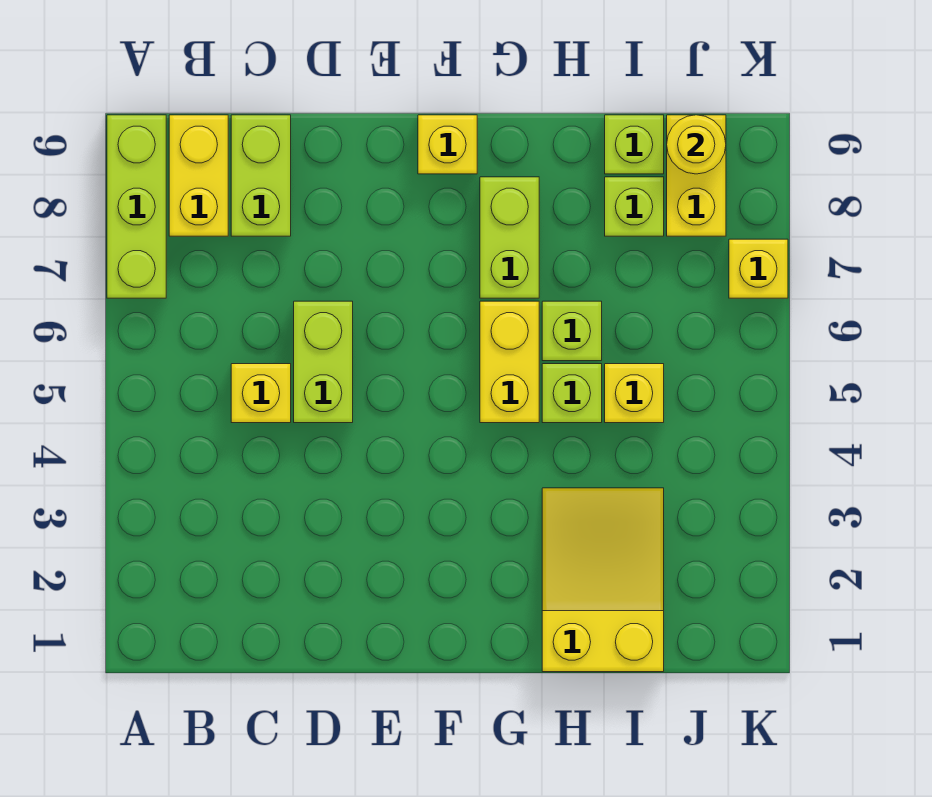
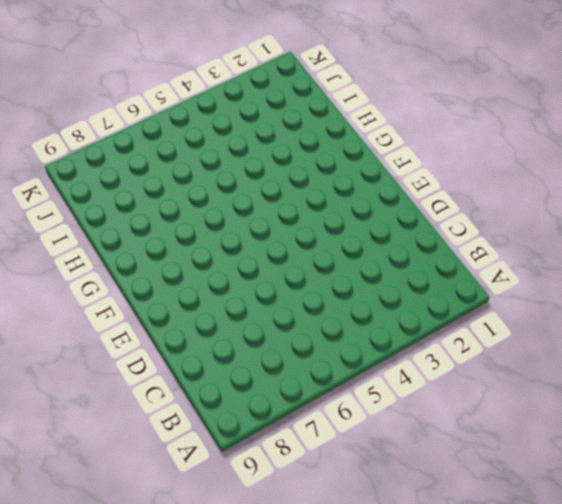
none -> lime 1x3 brick [107,115,166,298]
none -> yellow 1x2 brick [169,115,228,236]
none -> yellow 1x1 brick [231,364,291,423]

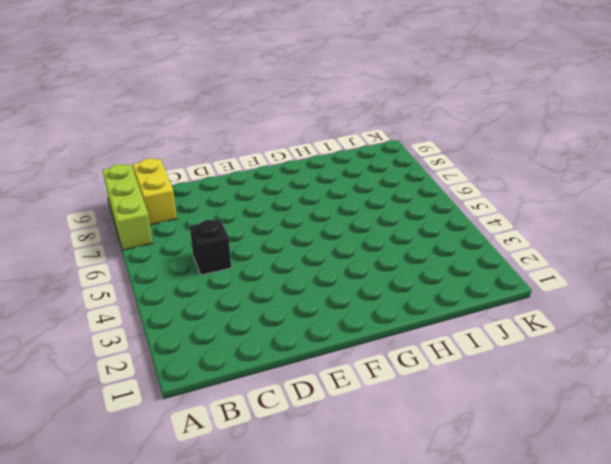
black 1x1 brick [190,219,231,275] -> yellow 1x1 brick [231,364,291,423]
none -> lime 1x2 brick [231,115,291,236]
none -> lime 1x2 brick [294,301,353,423]
none -> yellow 1x1 brick [418,115,477,174]

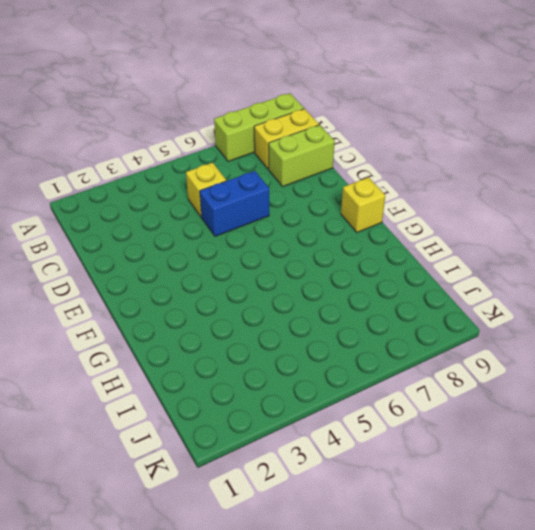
blue 1x2 brick [200,171,269,236] -> lime 1x2 brick [294,301,353,423]
none -> yellow 1x2 brick [480,301,539,423]
none -> lime 1x2 brick [480,177,539,298]
none -> yellow 2x3 slope [542,488,664,672]

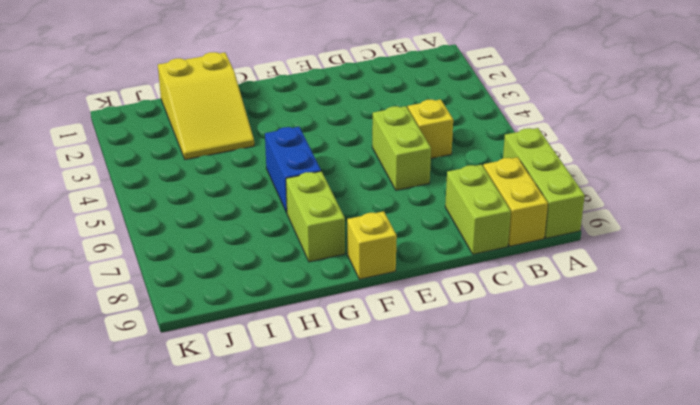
blue 1x2 brick [265,127,321,213] -> yellow 1x2 brick [480,301,539,423]
none -> lime 1x1 brick [542,364,602,423]
none -> lime 1x1 brick [542,301,602,361]
none -> yellow 1x1 brick [605,364,664,423]

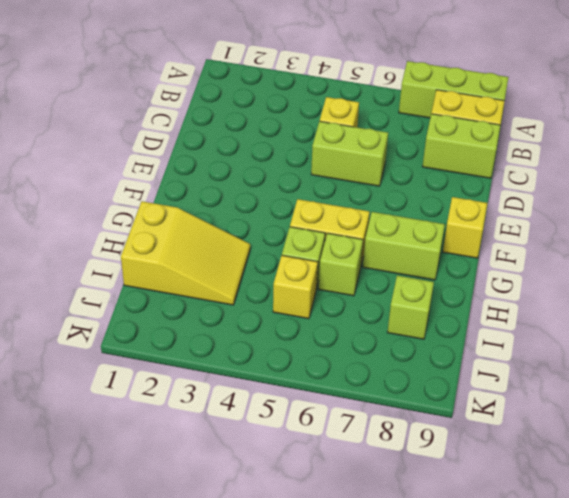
none -> lime 1x1 brick [605,115,664,174]
none -> yellow 1x2 brick [667,115,726,236]
none -> yellow 1x1 brick [729,239,788,298]

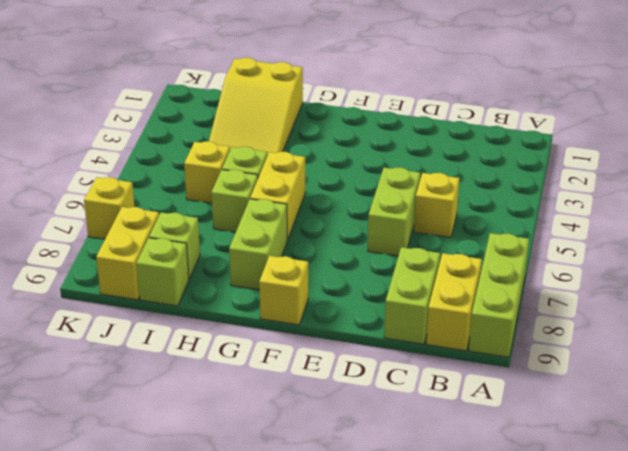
none -> yellow 1x1 round brick [667,115,726,174]

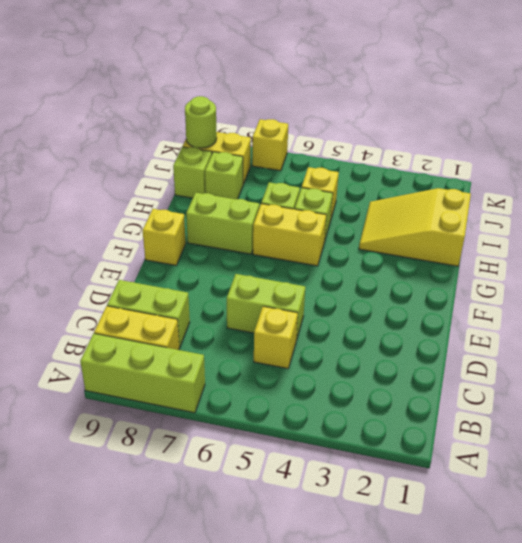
lime 1x1 round brick [185,96,217,148] -> yellow 1x1 round brick [667,115,726,174]

